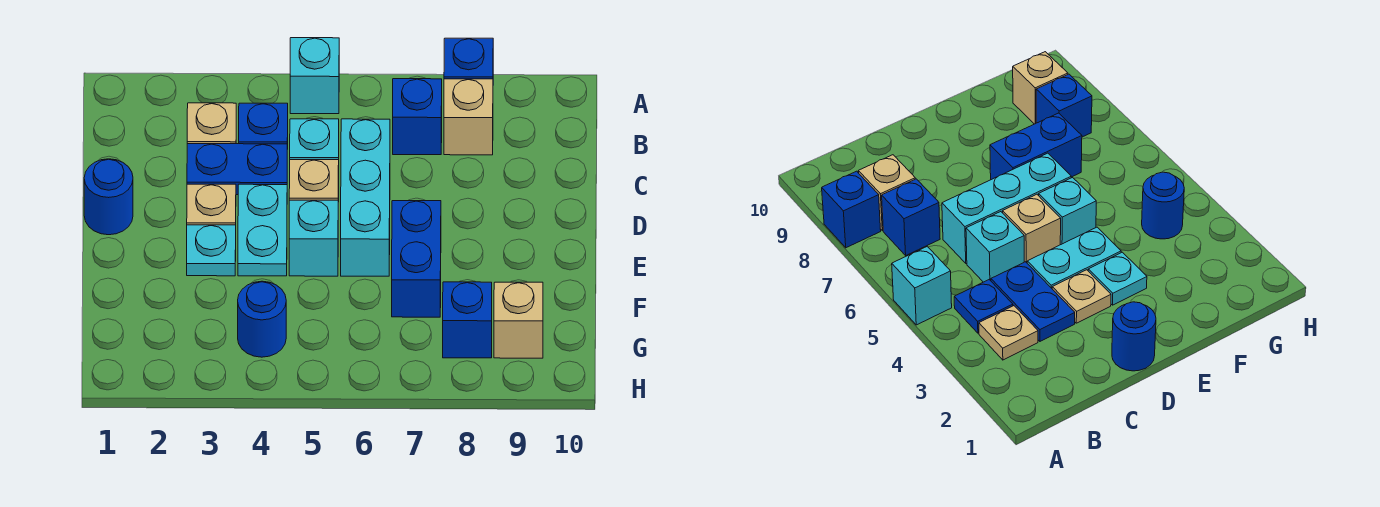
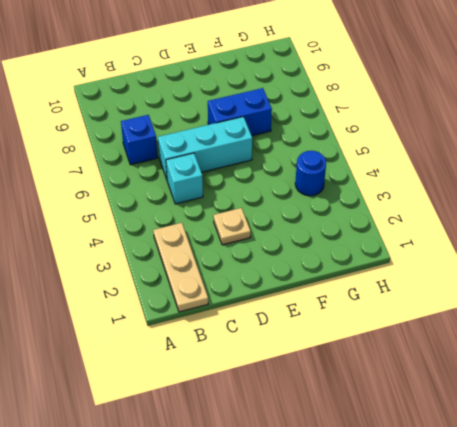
tan 1x3 plate [153,223,208,312] -> tan 1x1 plate [187,103,236,144]
none -> cyan 1x1 brick [290,38,339,114]
none -> blue 1x1 brick [444,38,493,79]
none -> blue 1x1 plate [239,103,288,149]

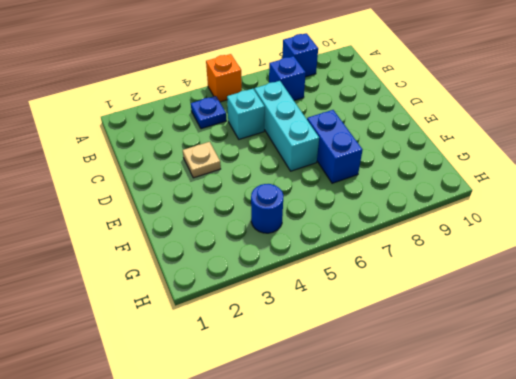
orange 1x1 brick [206,54,242,102] -> cyan 1x1 brick [290,38,339,114]
none -> tan 1x1 plate [187,103,236,144]
none -> tan 1x1 brick [444,79,493,155]
none -> blue 1x2 plate [187,144,287,195]

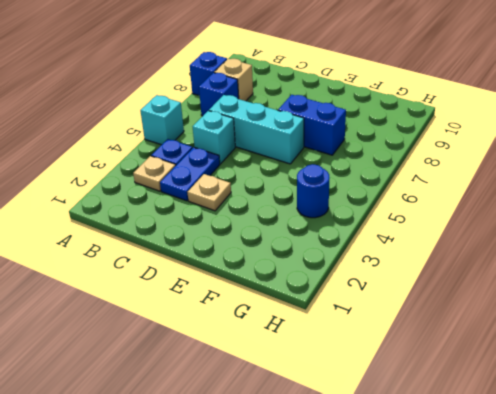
none -> blue 1x1 round brick [84,159,133,235]
none -> cyan 1x2 plate [238,184,287,276]
none -> tan 1x1 brick [289,160,339,202]

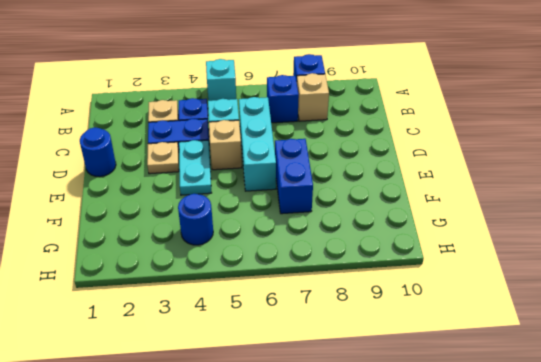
none -> cyan 1x1 plate [187,225,236,276]
none -> cyan 1x1 brick [289,200,338,276]
none -> blue 1x1 brick [443,282,492,358]

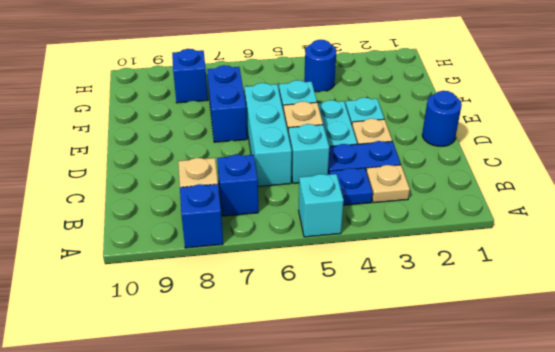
none -> tan 1x1 brick [494,282,543,358]

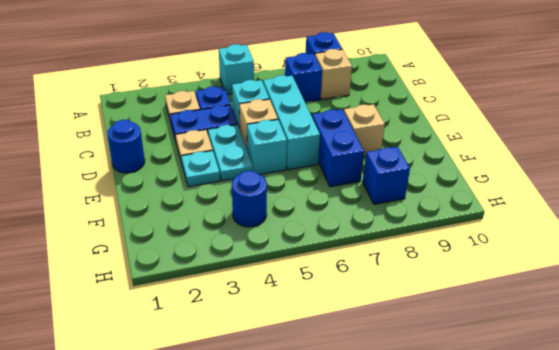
tan 1x1 brick [344,104,385,157] -> tan 1x1 brick moved to [494,282,543,358]

